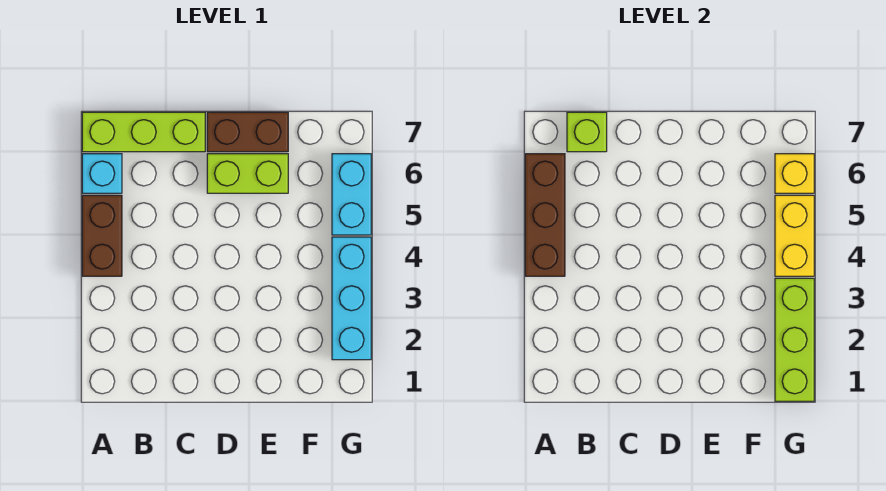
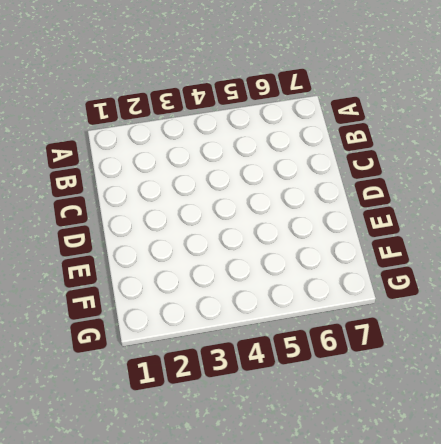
none -> brown 1x2 brick [82,195,122,276]
none -> cyan 1x1 brick [82,154,122,193]
none -> lime 1x3 brick [82,112,205,152]

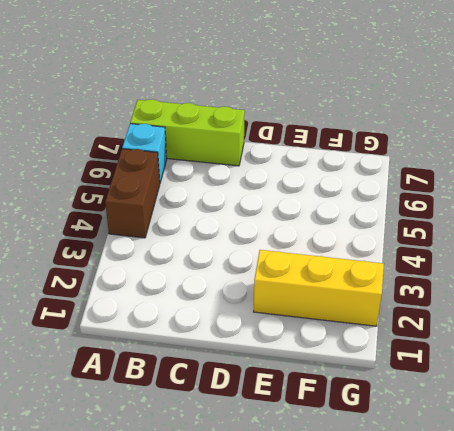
yellow 1x3 brick [254,250,384,326] -> cyan 1x3 brick [332,237,371,360]
none -> lime 1x2 brick [207,154,288,193]
none -> brown 1x2 brick [207,112,288,152]
none -> cyan 1x2 brick [332,154,371,235]

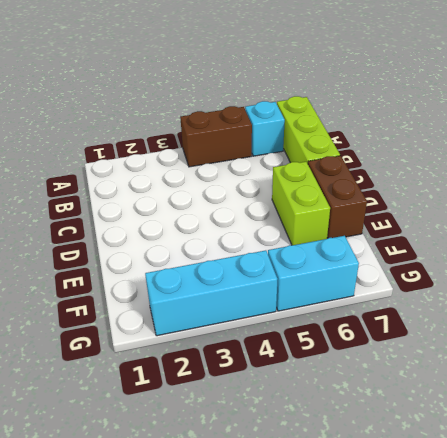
none -> brown 1x3 brick [525,154,565,276]
none -> lime 1x1 brick [567,112,607,152]
none -> lime 1x3 brick [775,278,814,401]

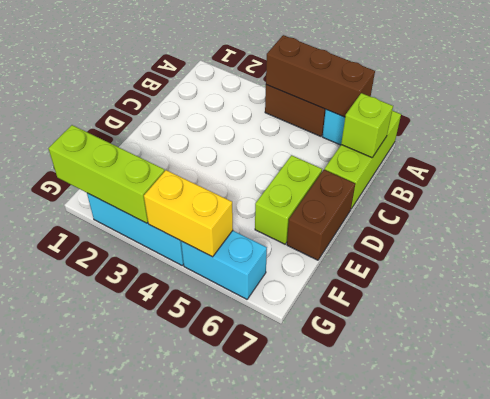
none -> yellow 1x1 brick [775,154,814,193]

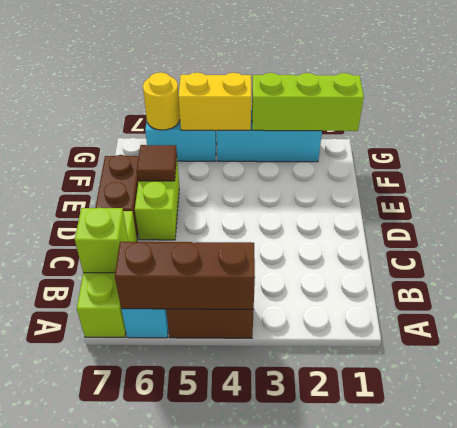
brown 1x1 tile [137,145,177,181] -> none
yellow 1x1 round brick [143,72,180,130] -> yellow 1x1 brick [775,154,814,193]

